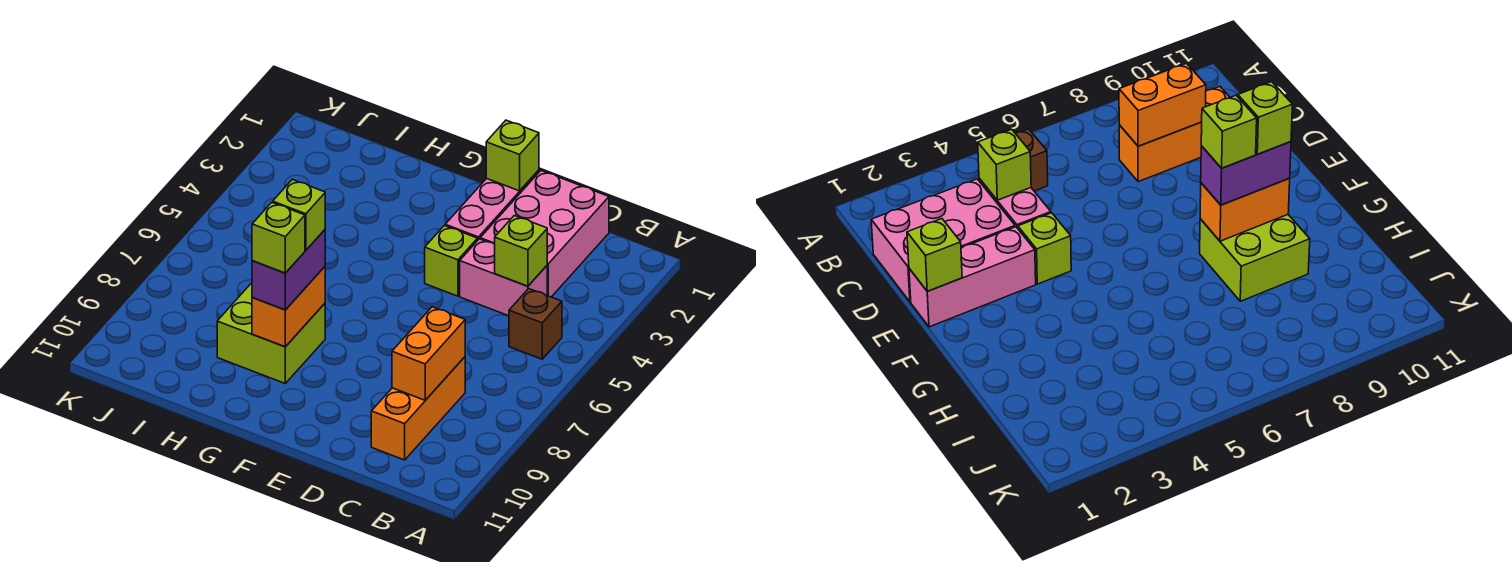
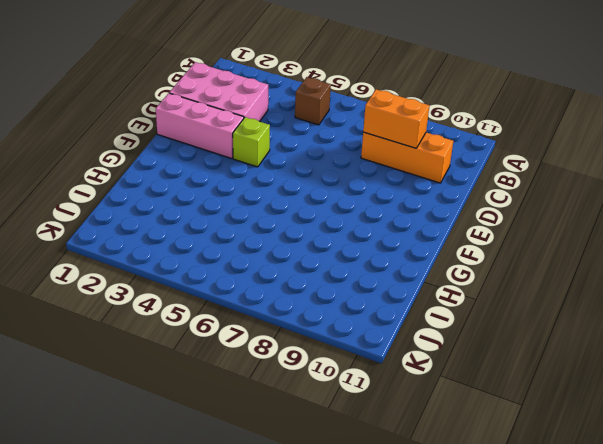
none -> pink 1x2 brick [460,239,547,316]
none -> lime 2x2 brick [217,283,325,383]
none -> lime 1x1 brick [495,216,547,286]

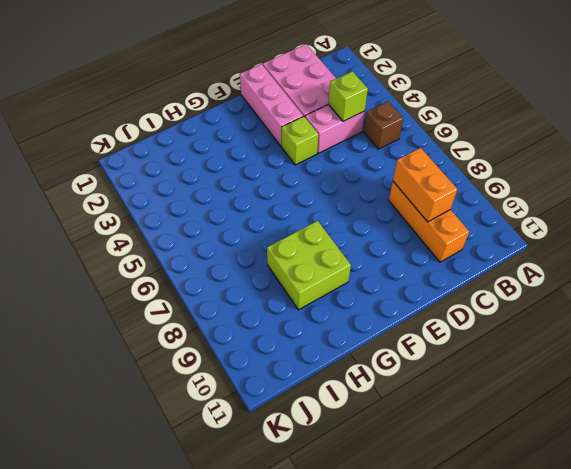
none -> lime 1x1 brick [486,120,539,191]
none -> orange 1x2 brick [252,267,325,347]
none -> purple 1x2 brick [252,230,325,310]

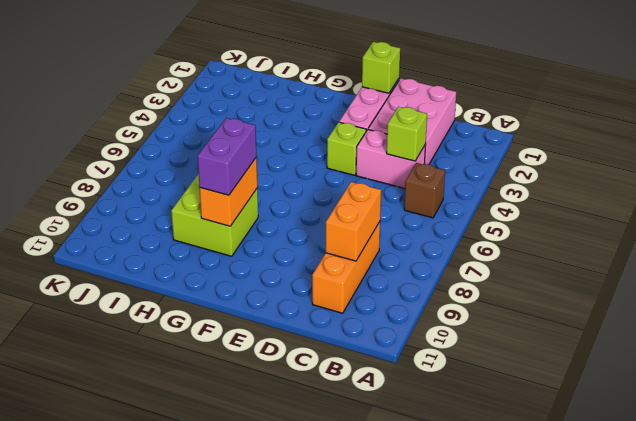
none -> lime 1x1 brick [273,180,325,250]
none -> lime 1x1 brick [252,202,305,273]

